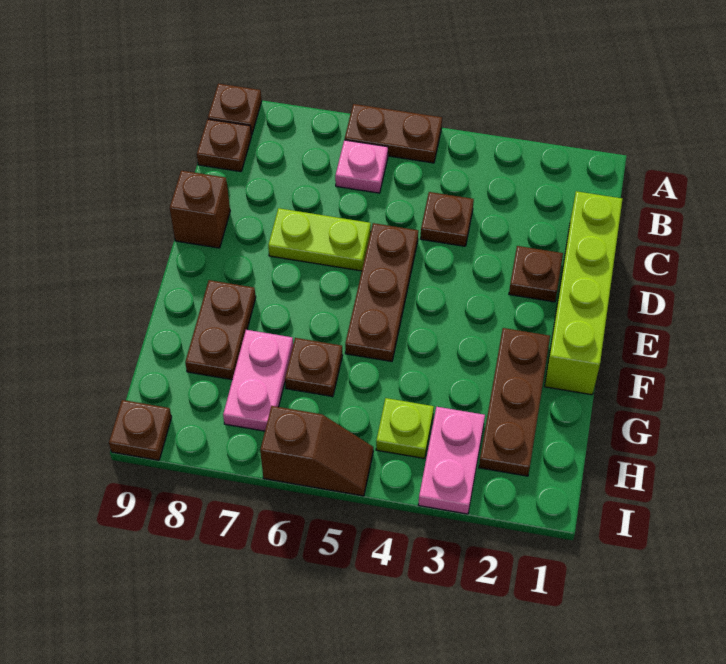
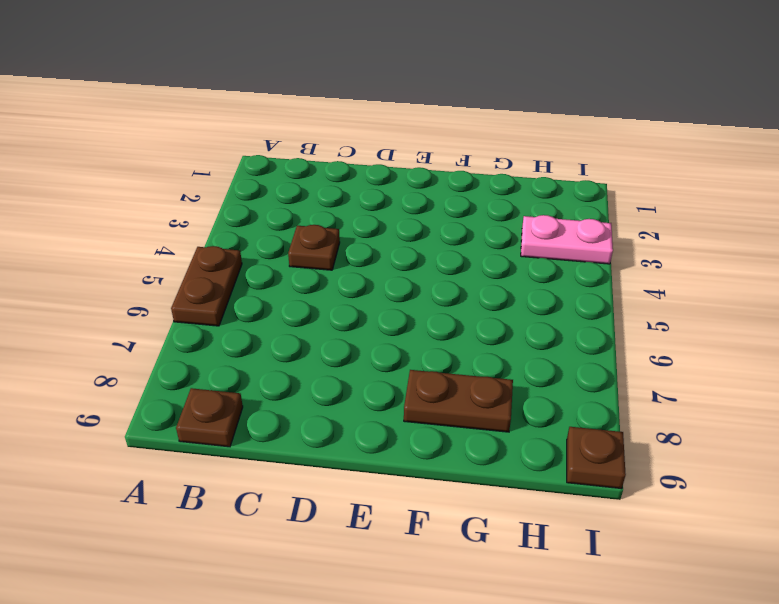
none -> brown 1x1 plate [208,84,262,135]
none -> pink 1x1 plate [335,140,388,193]
none -> lime 1x4 brick [545,191,622,395]

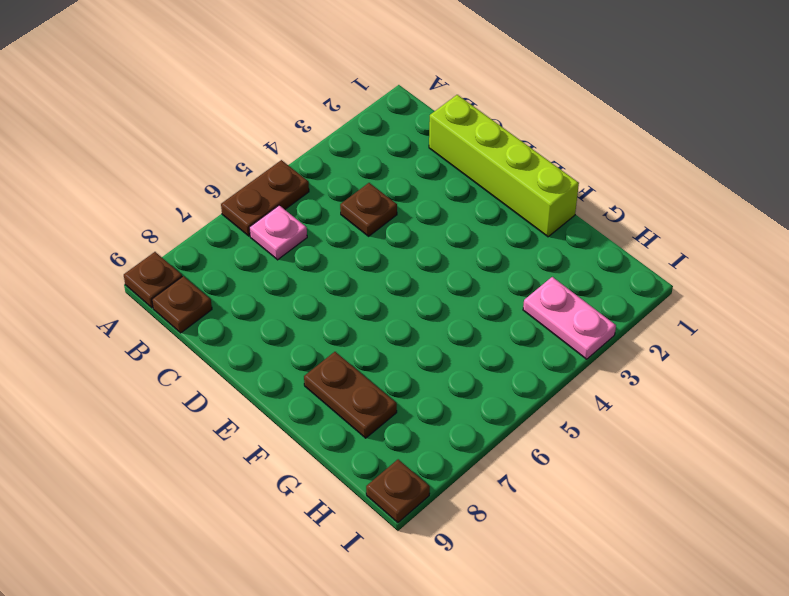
none -> brown 1x1 plate [509,246,563,302]
none -> brown 1x3 plate [345,223,418,361]
none -> lime 1x2 plate [268,208,371,271]

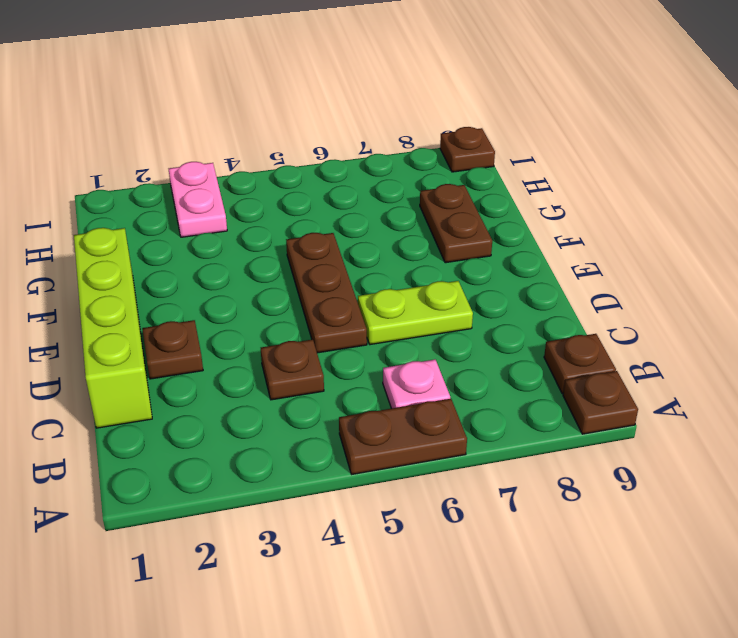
none -> brown 1x1 brick [170,171,230,248]
none -> brown 1x3 plate [479,328,550,476]
none -> brown 1x1 plate [285,338,343,397]

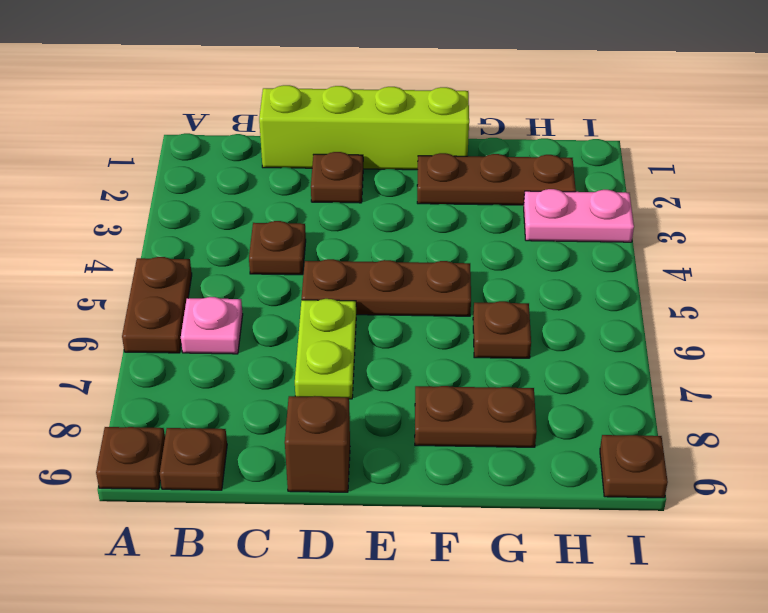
none -> pink 1x2 plate [223,330,293,431]
none -> lime 1x1 plate [376,398,434,459]
none -> brown 1x2 slope [260,406,373,496]

